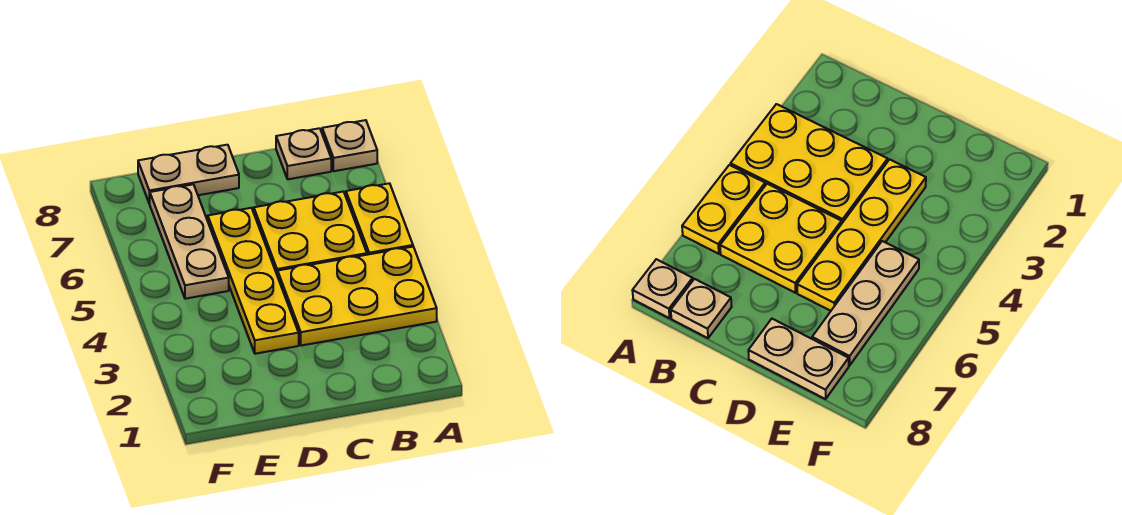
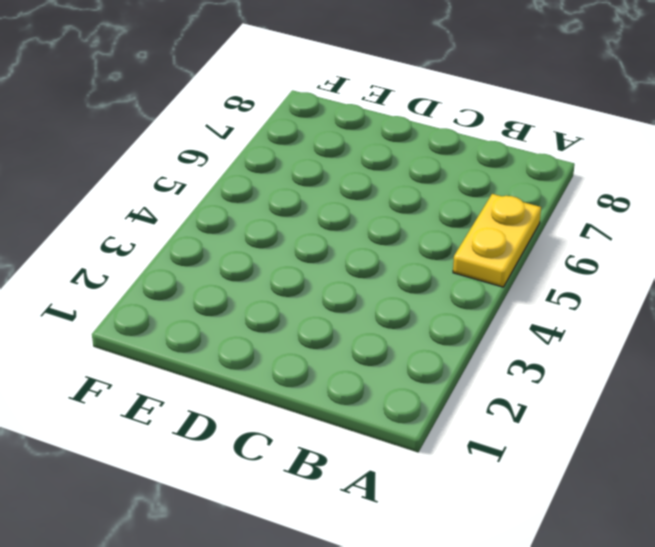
none -> yellow 2x3 plate [278,247,437,346]
none -> tan 1x1 plate [322,120,377,171]

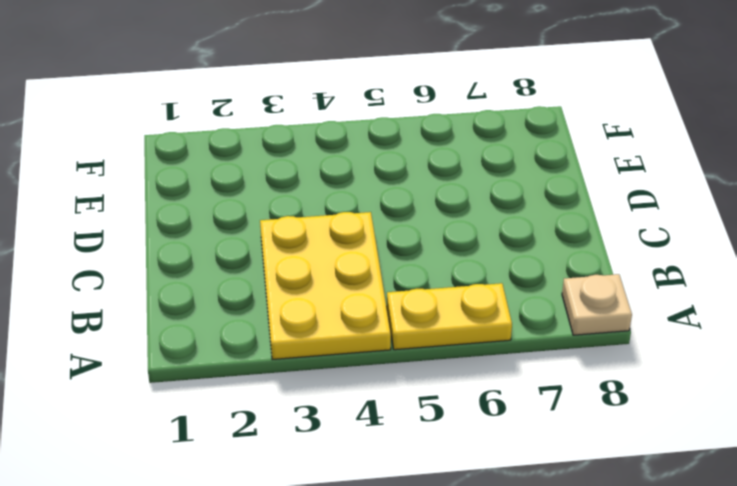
none -> yellow 2x2 plate [254,192,367,276]
none -> tan 1x1 plate [276,128,331,179]

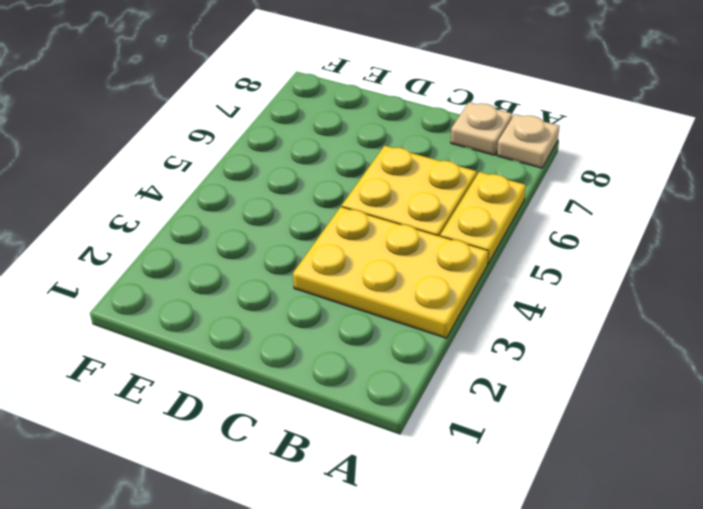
none -> yellow 1x4 plate [208,208,299,354]
none -> tan 1x2 plate [138,145,239,204]

